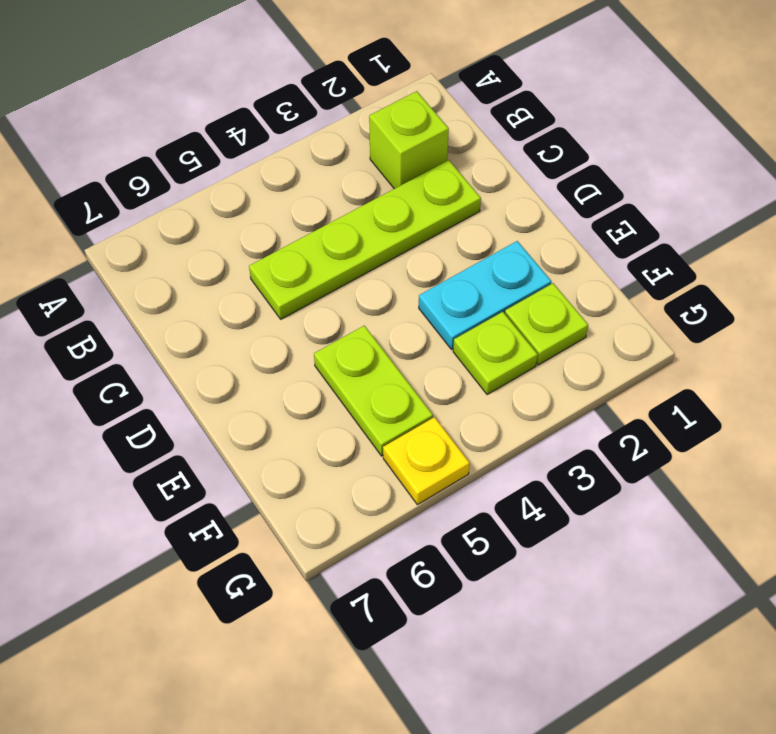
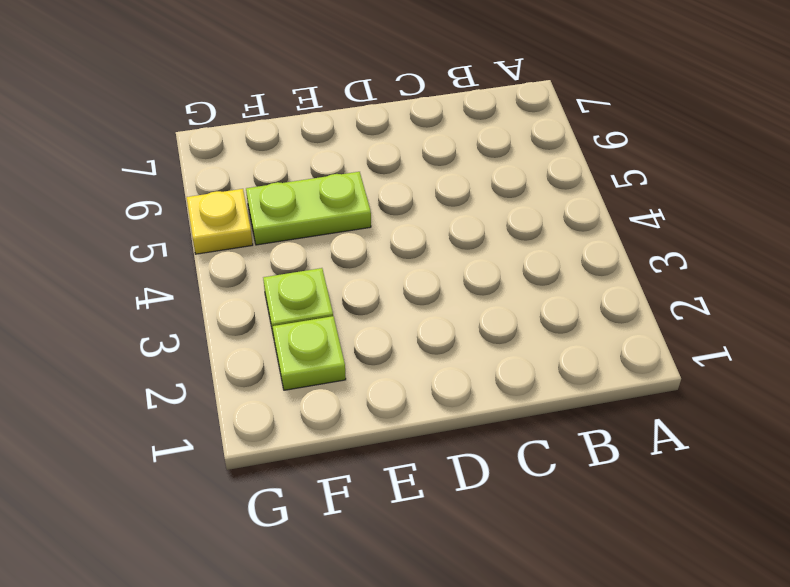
none -> lime 1x1 brick [369,91,449,189]
none -> lime 1x4 plate [249,160,481,319]

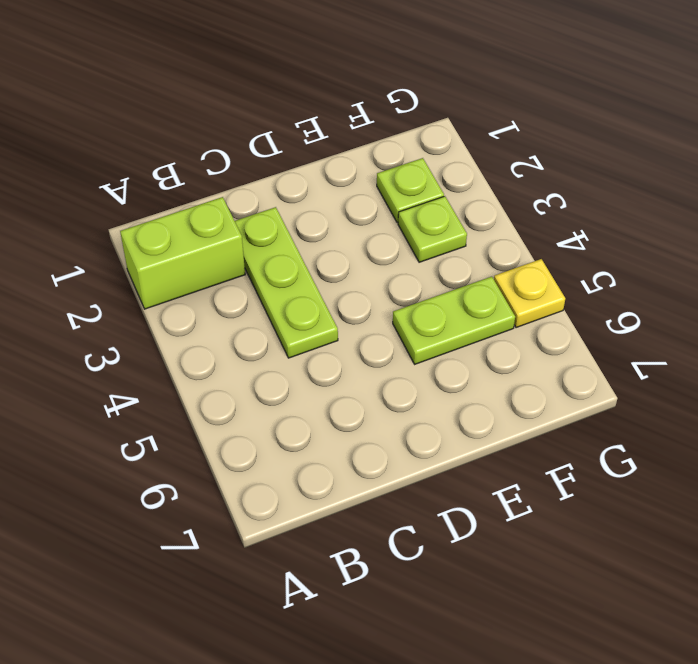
lime 1x2 brick [120,197,245,309] -> lime 1x1 brick [369,91,449,189]
lime 1x3 plate [235,207,338,358] -> lime 1x4 plate [249,160,481,319]
none -> cyan 1x2 plate [419,241,551,350]

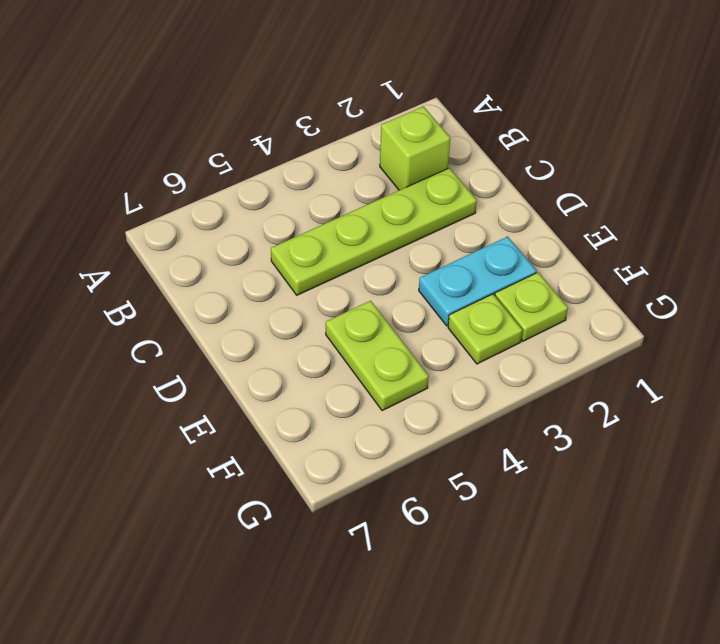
none -> yellow 1x1 plate [383,417,470,505]

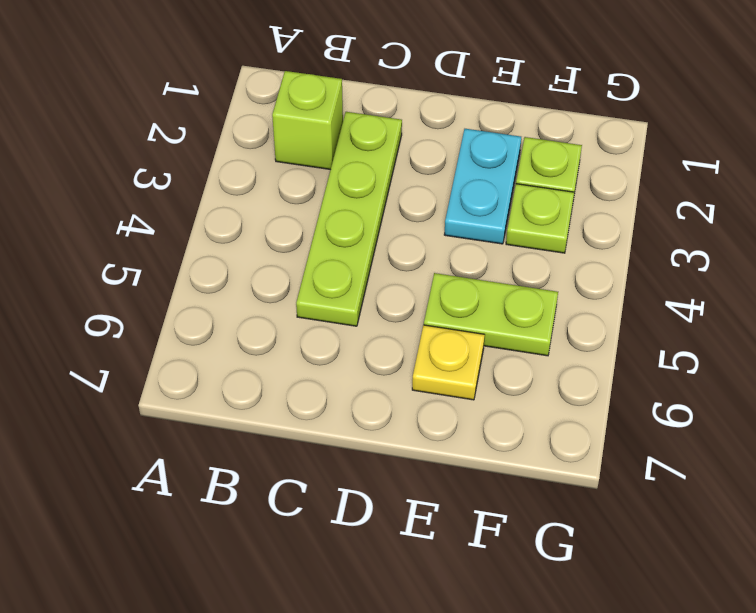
yellow 1x1 plate [412,325,485,400] -> yellow 1x1 plate moved to [383,417,470,505]

